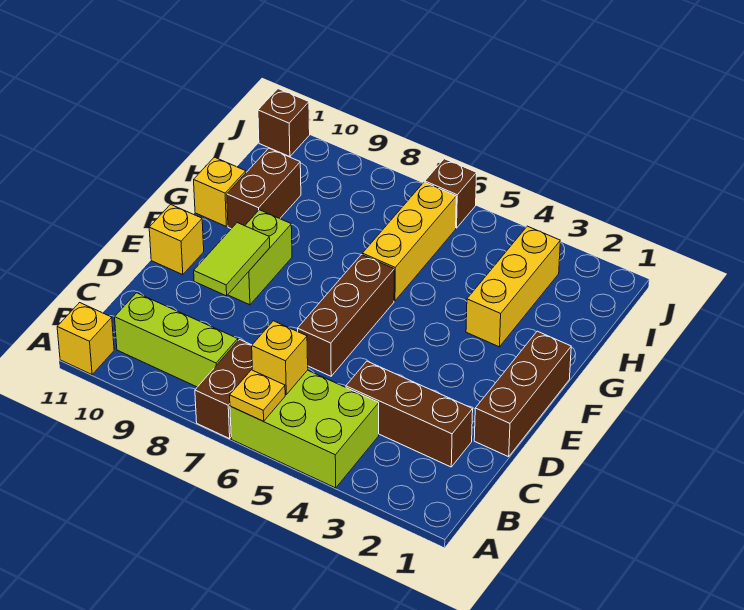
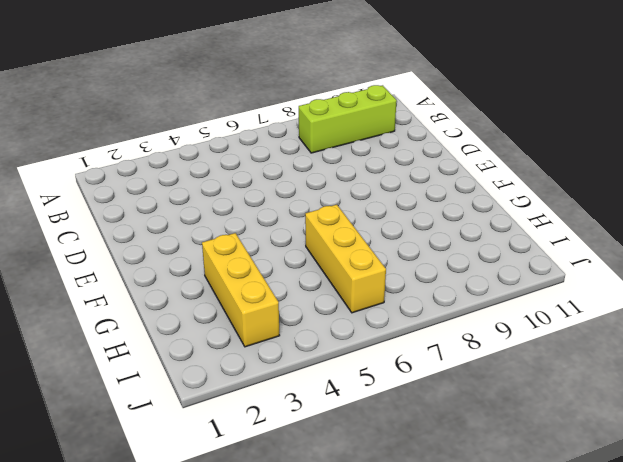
none -> lime 2x3 brick [230,370,379,488]
none -> brown 1x2 brick [195,340,252,439]
none -> yellow 1x1 brick [57,303,114,374]

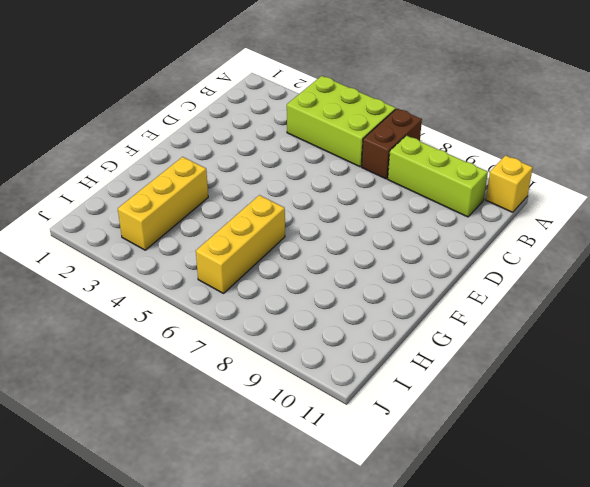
none -> brown 1x3 brick [346,361,473,467]
none -> brown 1x3 brick [474,331,571,457]
none -> brown 1x3 brick [298,255,394,376]

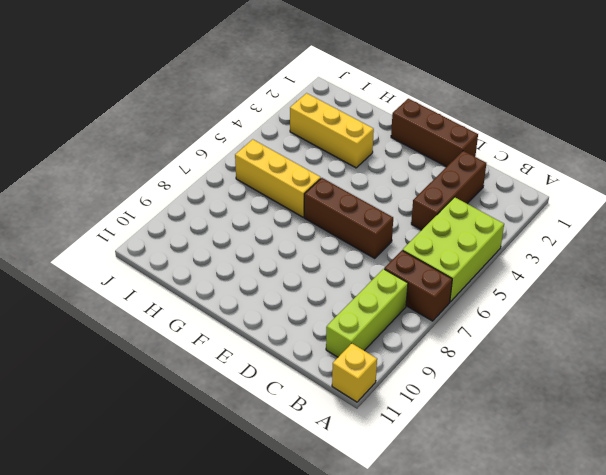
none -> lime 1x2 brick [228,210,292,305]
none -> yellow 1x1 brick [149,204,204,275]
none -> brown 1x2 brick [227,148,301,229]

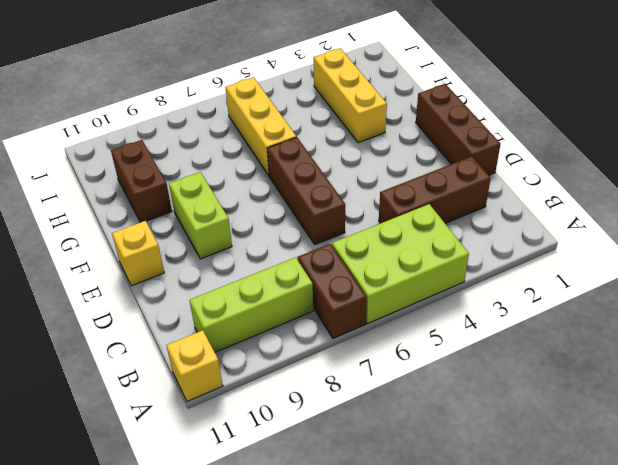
none -> yellow 1x1 brick [194,157,246,226]
none -> brown 1x1 brick [425,159,477,228]
none -> brown 1x1 brick [258,89,310,157]

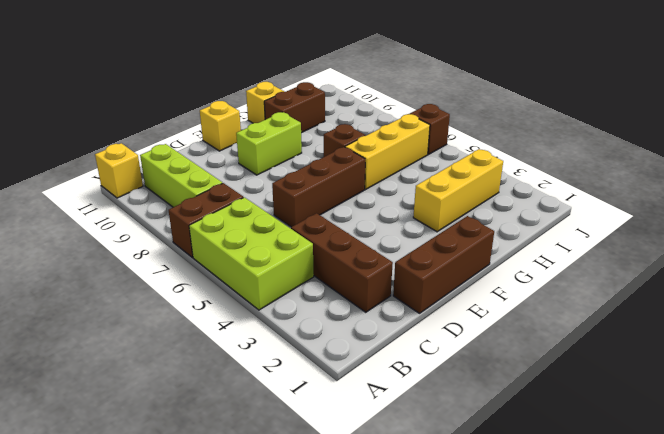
brown 1x1 brick [324,124,365,157] -> brown 1x1 brick moved to [258,89,310,157]
none -> yellow 1x1 plate [230,370,285,421]
none -> yellow 1x1 brick [252,321,308,394]
none -> lime 1x2 tile [194,223,270,296]

